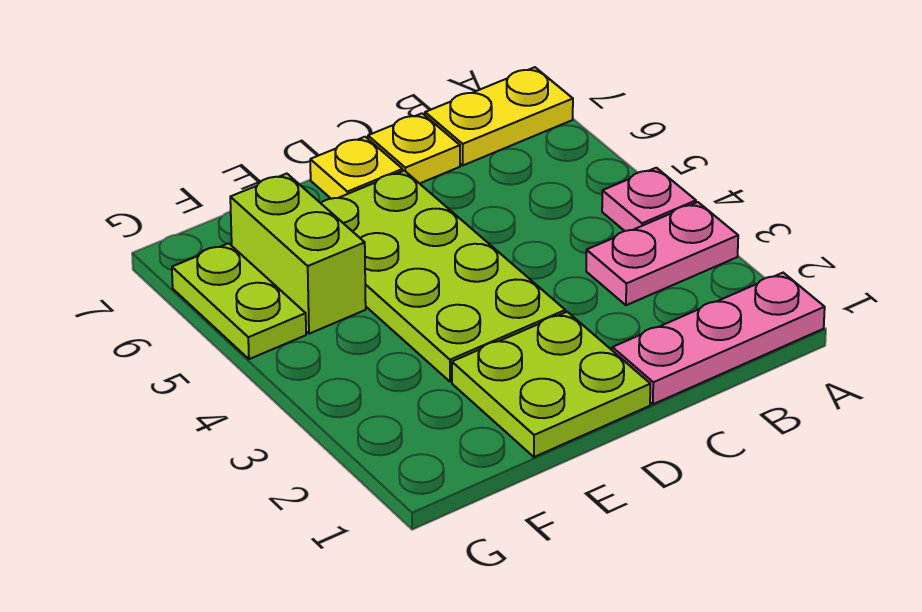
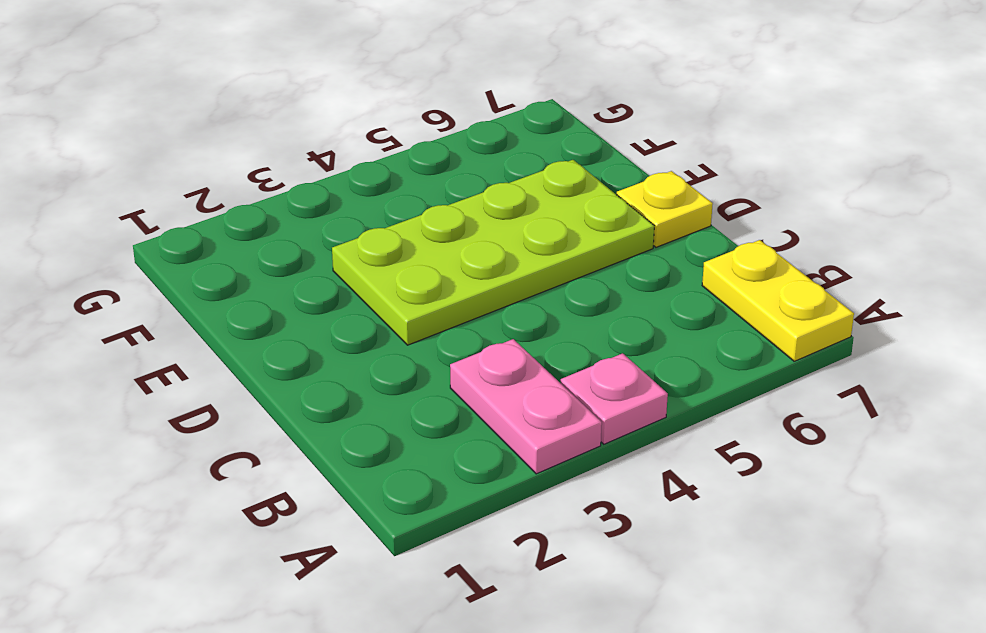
none -> pink 1x3 plate [612,273,825,404]
none -> yellow 1x1 plate [368,113,460,184]

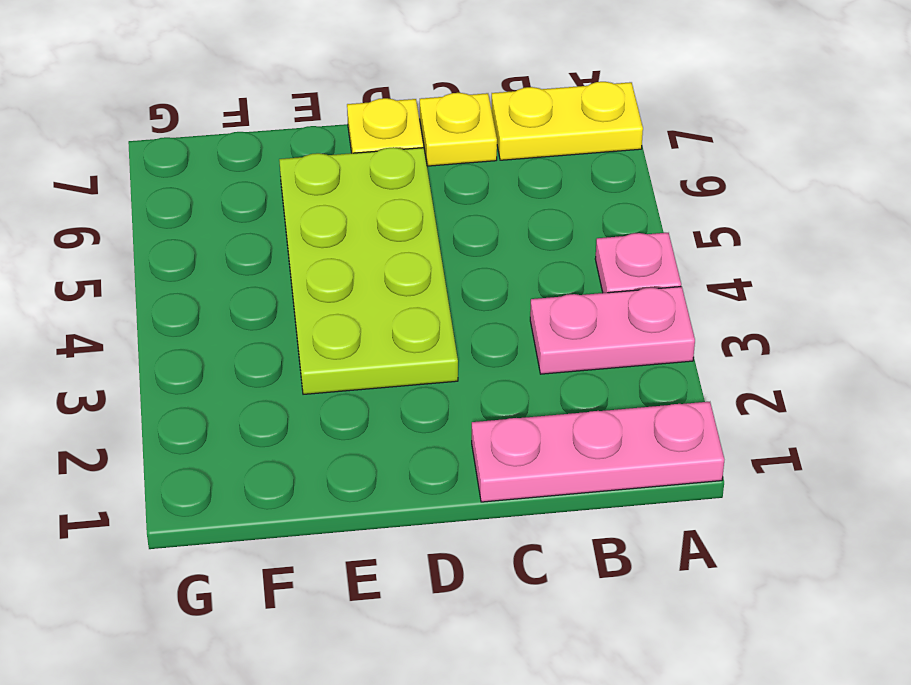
none -> lime 2x2 plate [452,312,650,457]
none -> lime 1x2 brick [230,174,366,334]

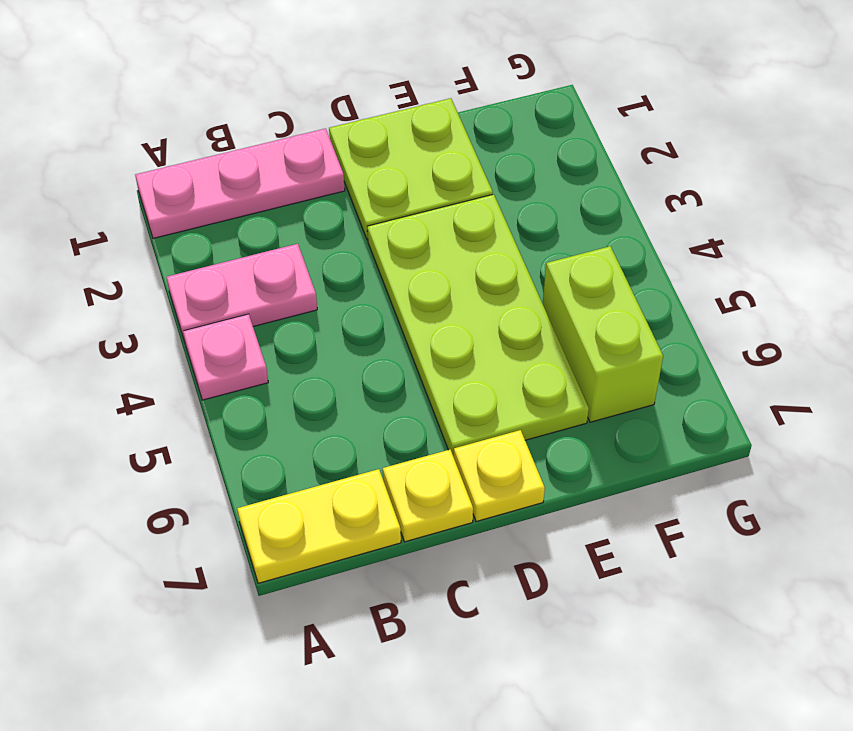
none -> lime 1x2 plate [172,243,306,359]

